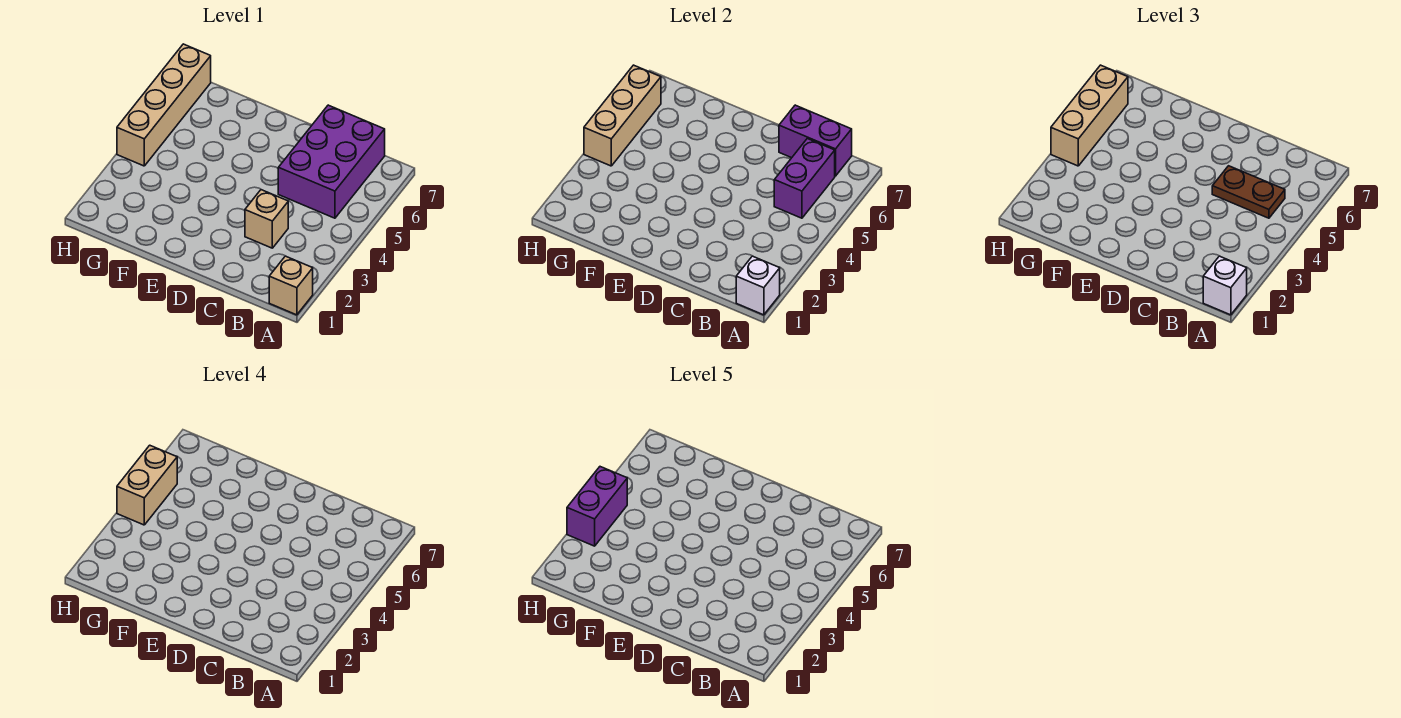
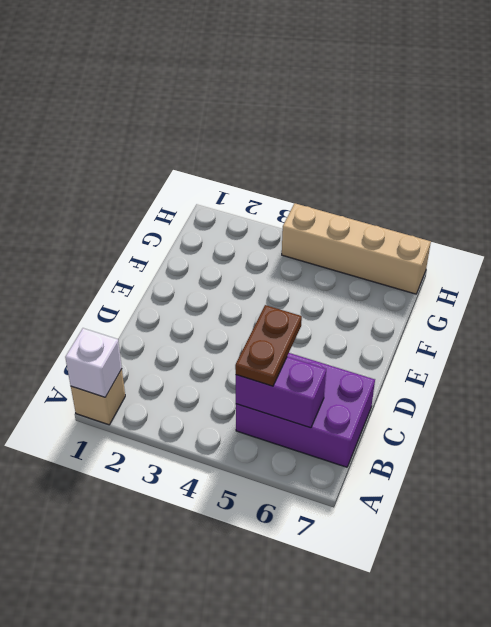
none -> tan 1x1 brick [245,190,288,248]
none -> purple 1x2 brick [779,105,852,176]
none -> tan 1x3 brick [584,65,661,166]

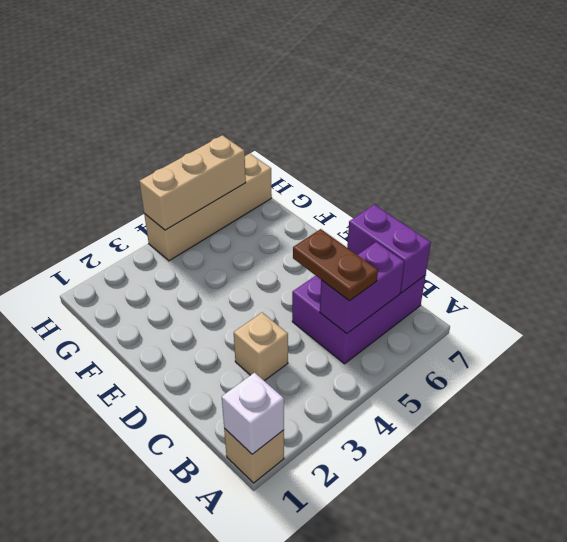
none -> white 1x1 brick [1203,256,1247,315]
none -> tan 1x3 brick [1051,65,1128,166]
none -> tan 1x2 brick [117,445,177,525]

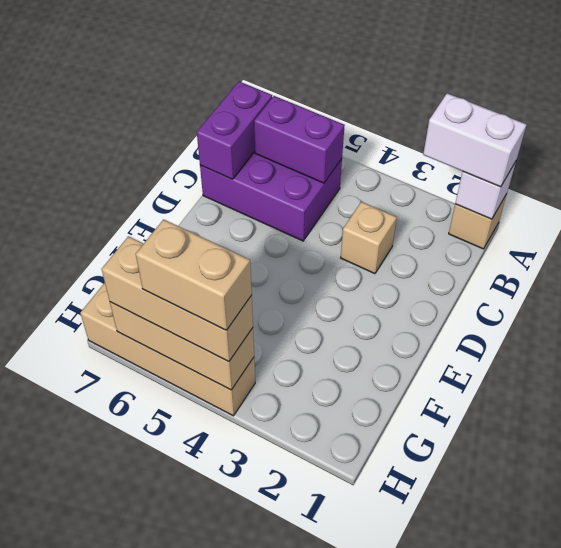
white 1x2 brick [423,93,527,187] -> white 1x1 brick [1203,256,1247,315]
none -> brown 1x2 plate [1212,166,1285,218]
none -> purple 1x2 brick [567,467,627,546]

